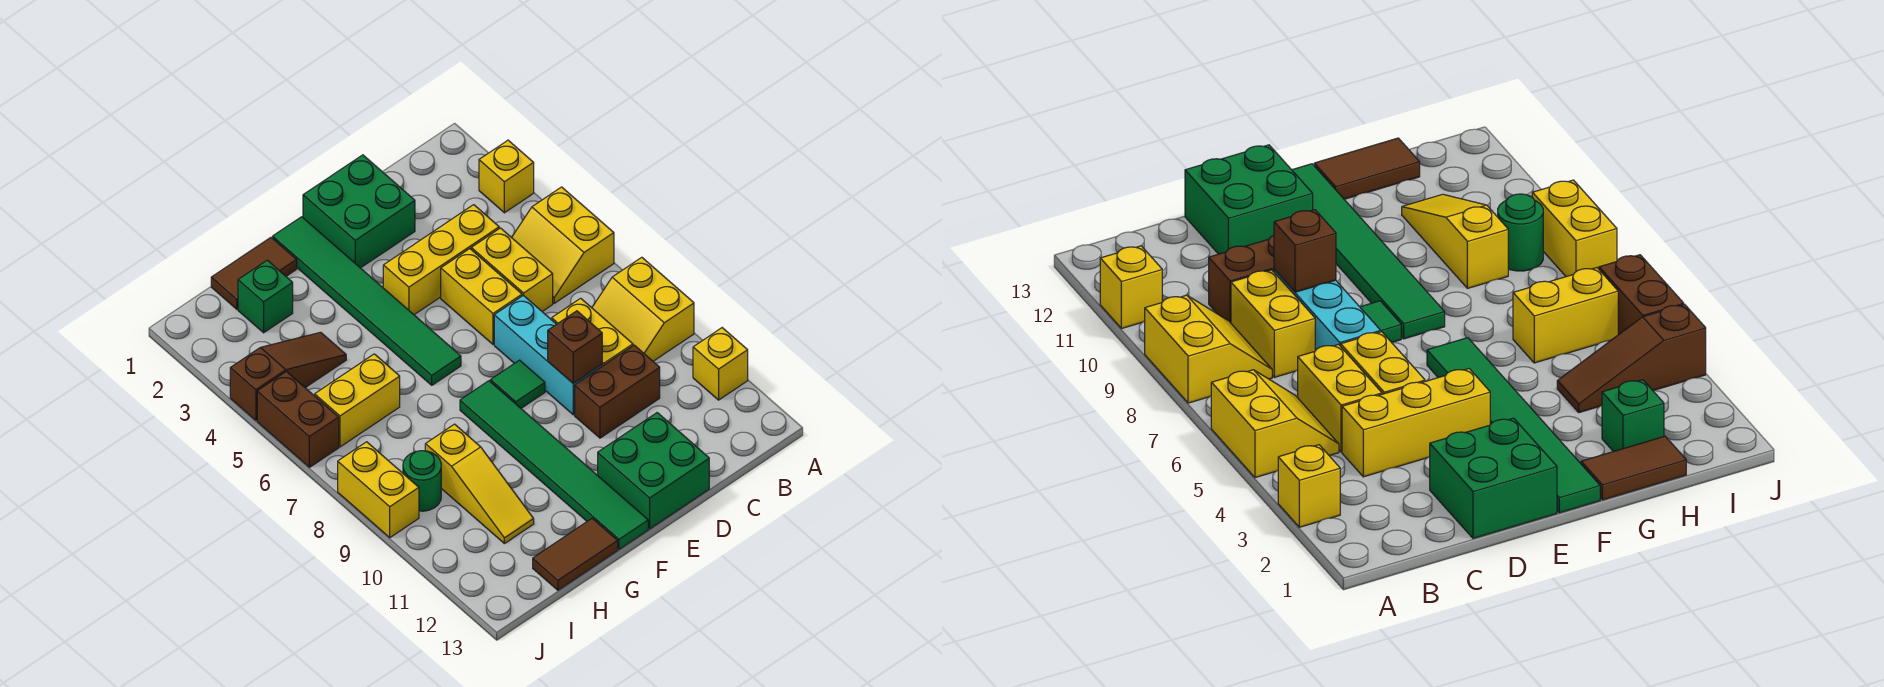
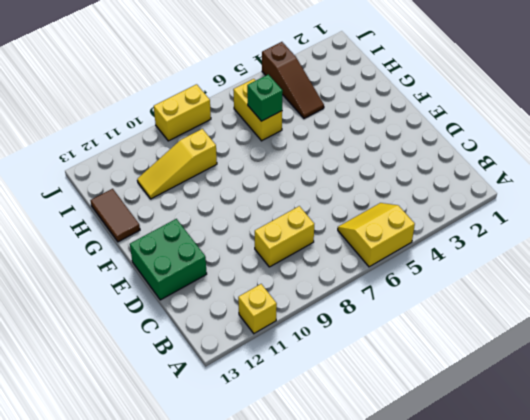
green 1x1 brick [247,74,283,121] -> green 1x1 brick moved to [238,260,293,333]
none -> yellow 1x1 brick [479,140,534,213]
none -> yellow 2x2 slope [592,257,694,361]
none -> yellow 1x3 brick [383,205,499,315]

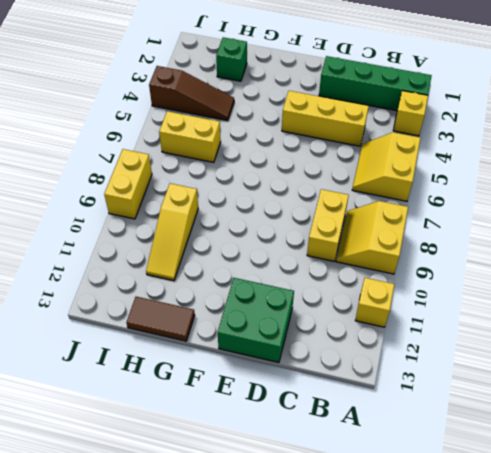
green 1x4 brick [319,56,432,111] -> green 2x2 brick [303,155,415,268]
none -> yellow 1x2 brick [471,228,553,312]
none -> brown 1x2 brick [575,345,660,438]
none -> yellow 1x2 brick [441,249,522,344]

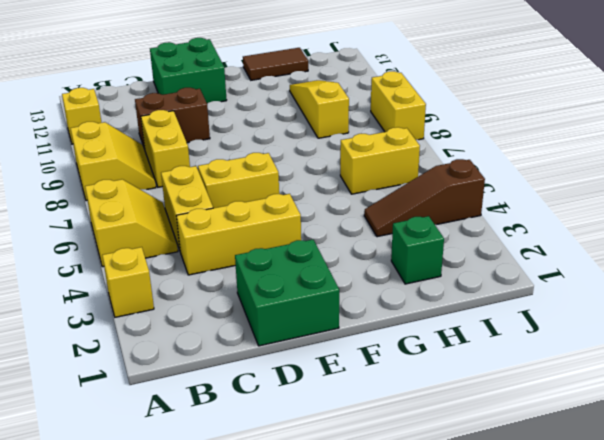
yellow 1x2 brick [198,153,279,208] -> yellow 1x2 brick turned to [441,249,522,344]
none -> cyan 1x3 brick [494,295,602,415]
none -> green 1x1 tile [490,360,545,408]
none -> green 1x6 tile [273,217,461,385]

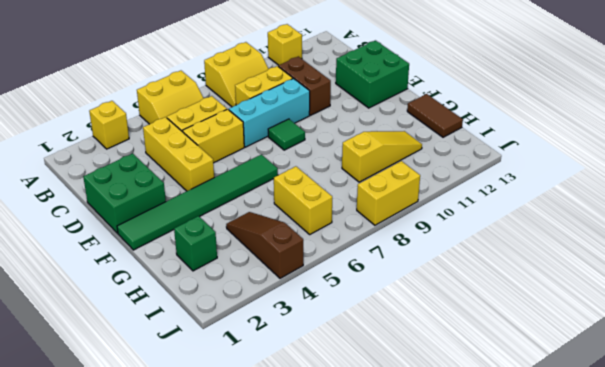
none -> green 1x6 tile [460,381,648,549]
none -> brown 1x2 tile [211,237,297,309]
none -> green 1x1 round brick [403,451,441,511]

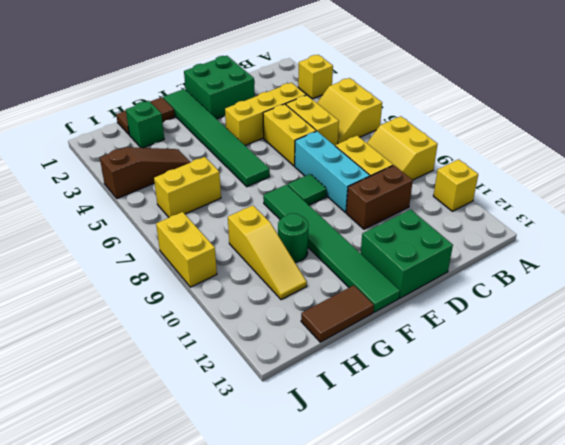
green 1x1 round brick [278,213,308,262] -> green 1x1 round brick moved to [403,451,441,511]
none -> brown 1x2 brick [257,372,339,467]
none -> brown 1x1 brick [548,311,602,383]

